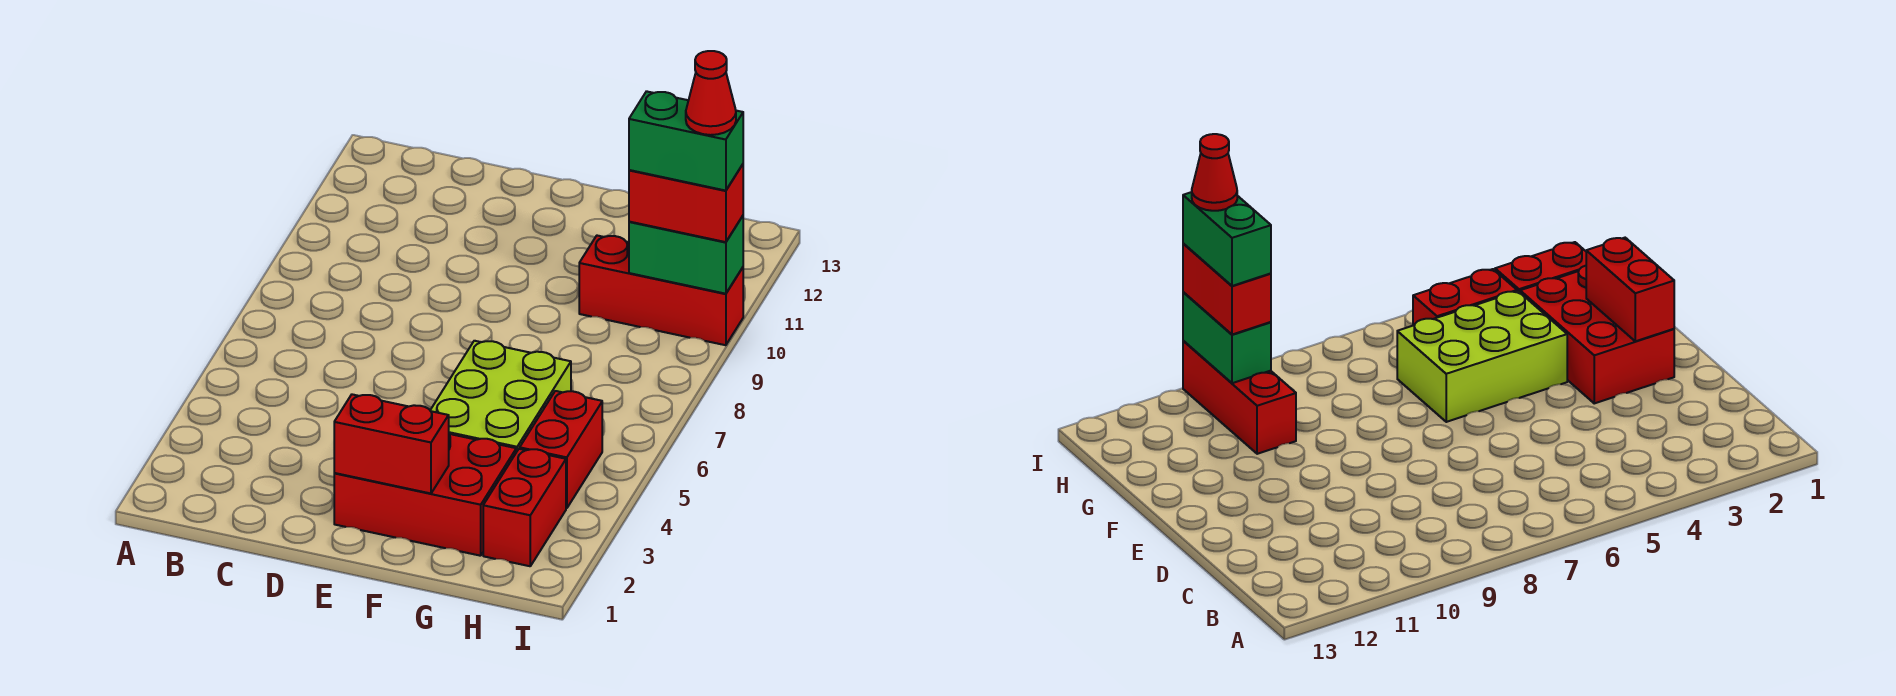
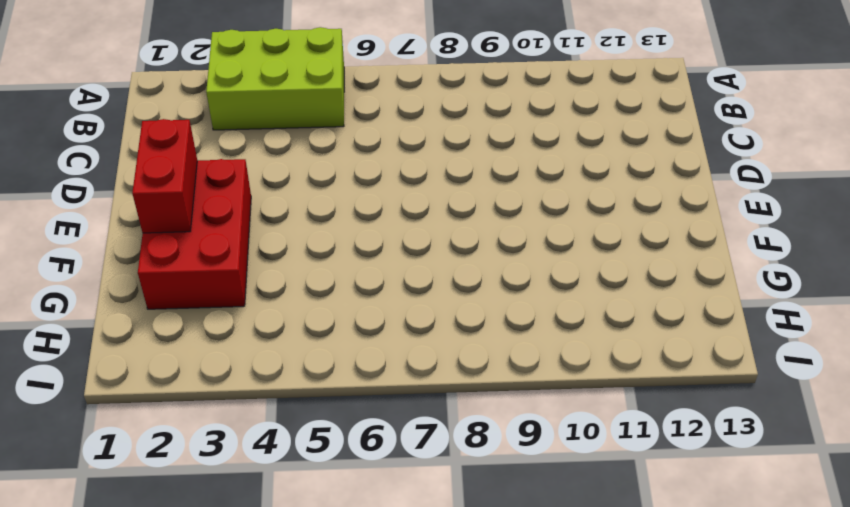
lime 2x3 brick [206,27,344,130] -> lime 2x3 brick moved to [430,341,571,452]
none -> red 1x3 brick [579,236,743,345]
none -> red 1x2 brick [483,449,566,566]

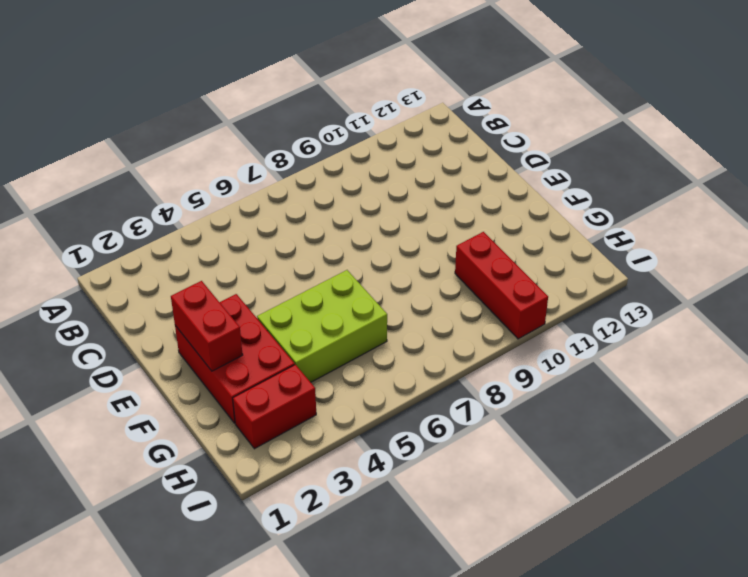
none -> red 1x2 brick [520,391,602,508]
none -> green 1x2 brick [629,216,743,294]

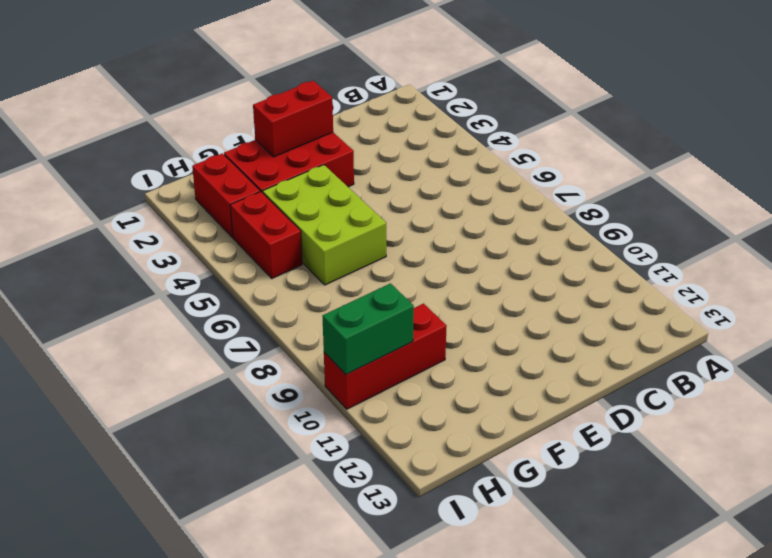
none -> red 1x2 brick [629,164,743,242]
none -> green 1x2 brick [629,91,743,191]

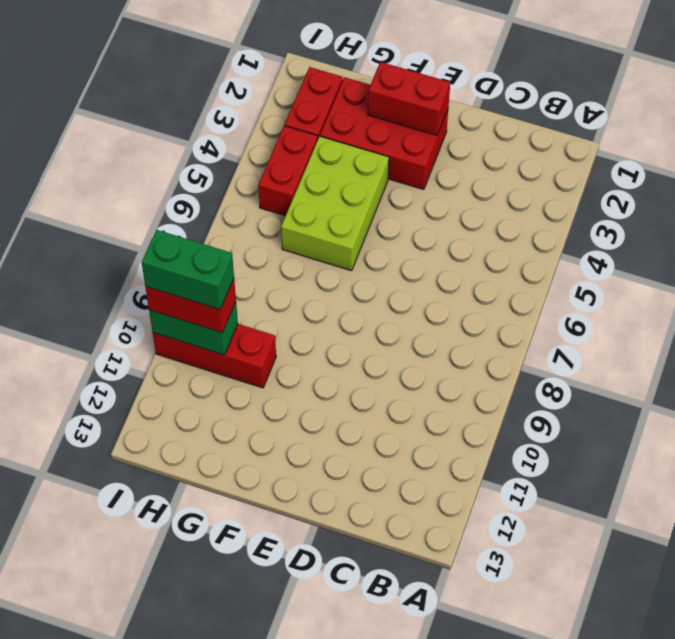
none -> red 1x1 cone [686,51,736,135]

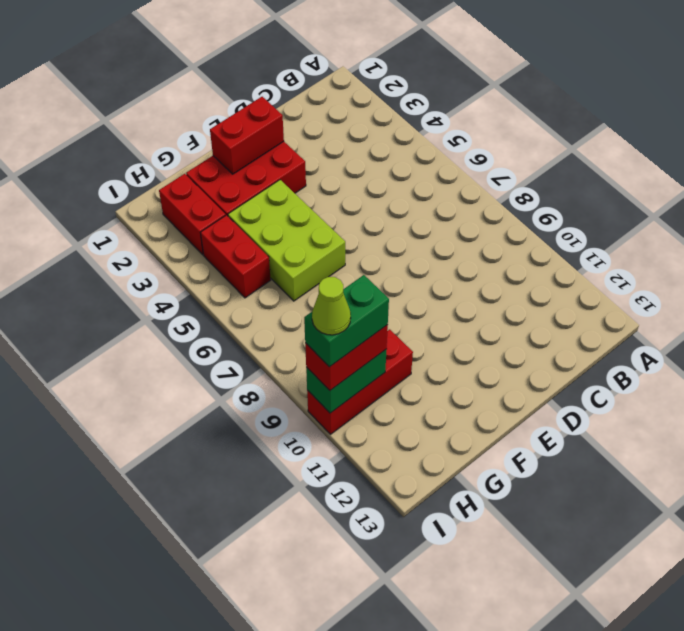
lime 1x1 cone [312,277,351,335] -> red 1x1 cone [686,51,736,135]

